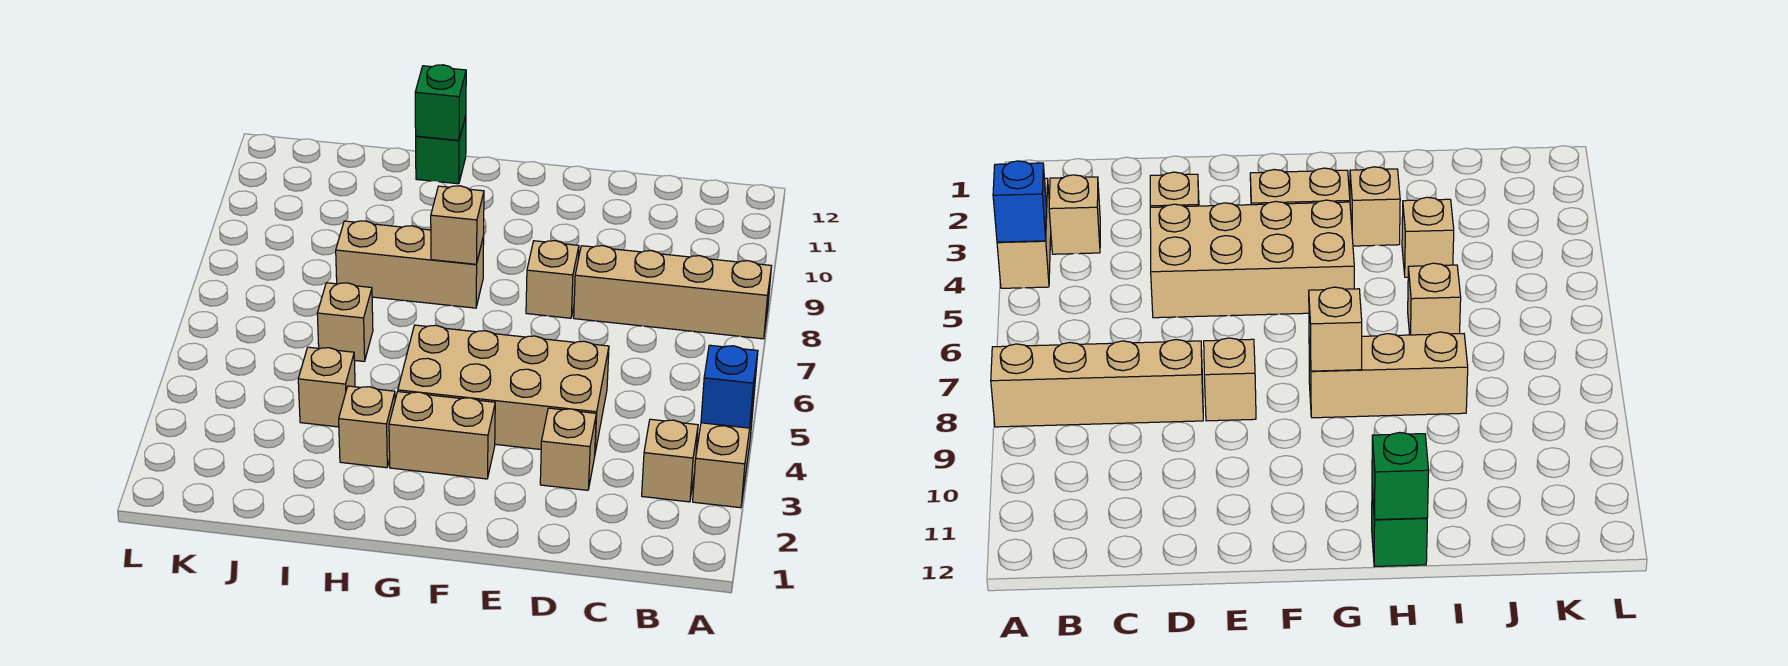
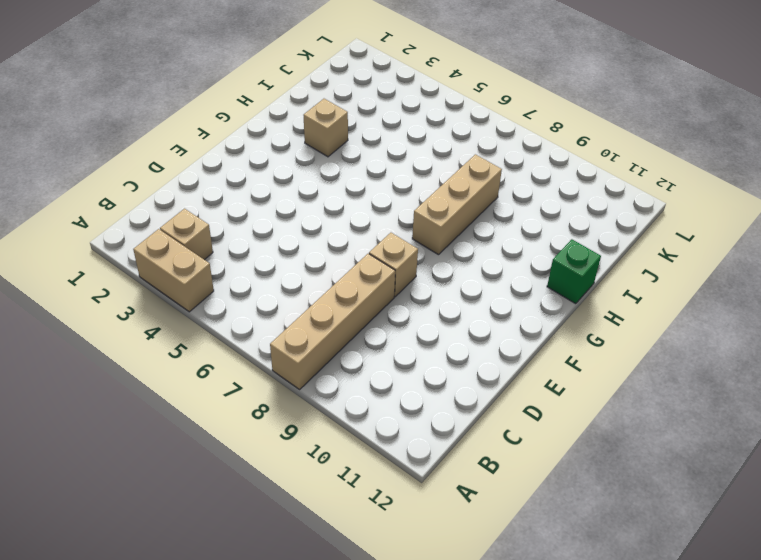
none -> tan 1x1 brick [540,408,596,490]
none -> tan 2x4 brick [398,325,609,452]
none -> tan 1x2 brick [389,392,495,479]

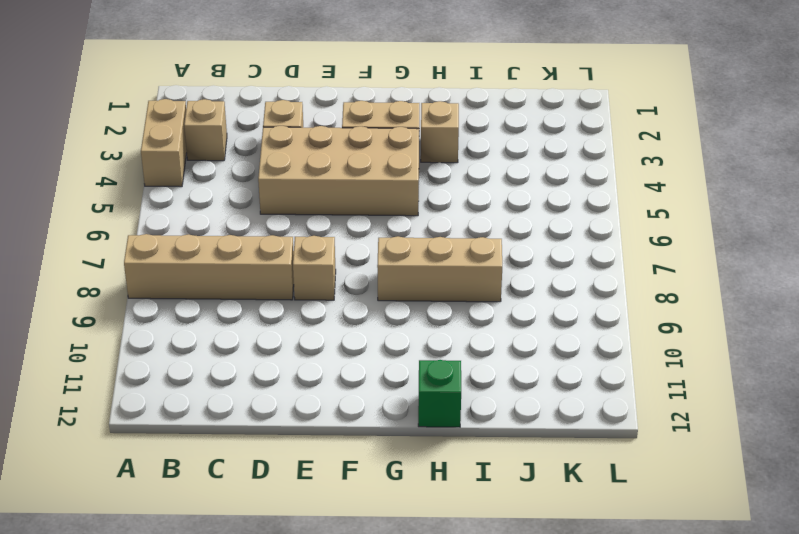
none -> tan 1x1 brick [298,347,355,427]
none -> tan 1x1 brick [317,283,373,361]
none -> blue 1x1 brick [701,345,758,428]

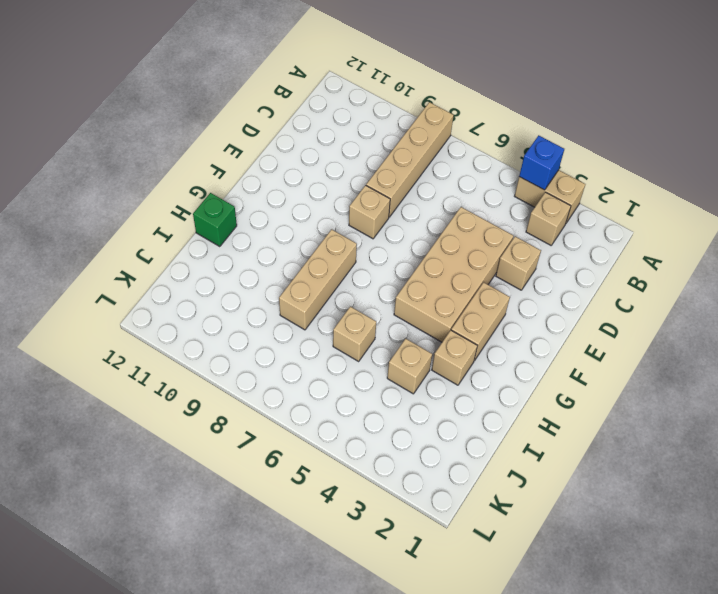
none -> tan 1x1 brick [431,186,484,264]
none -> green 1x1 brick [415,65,466,140]

